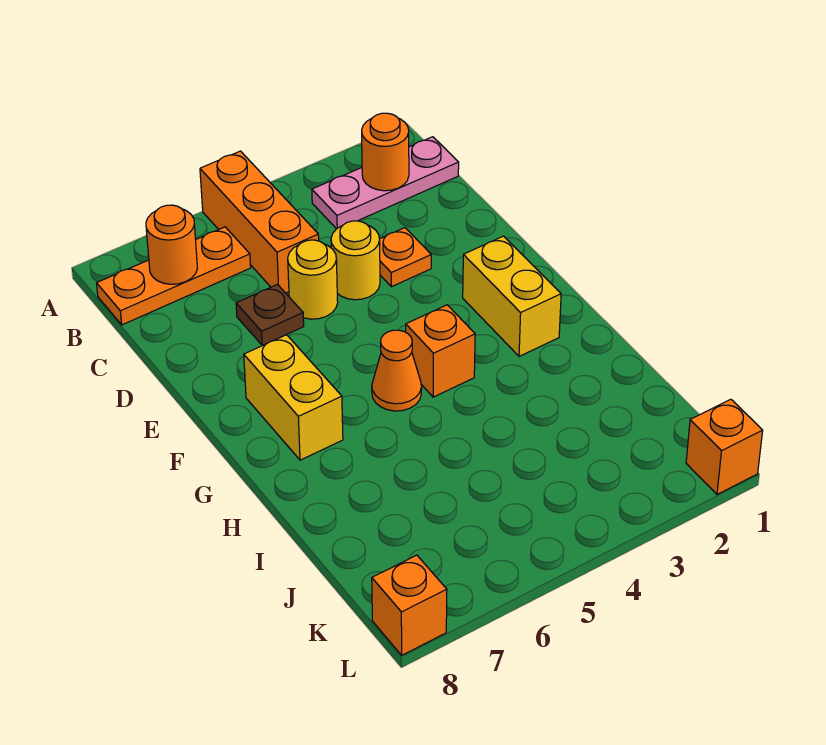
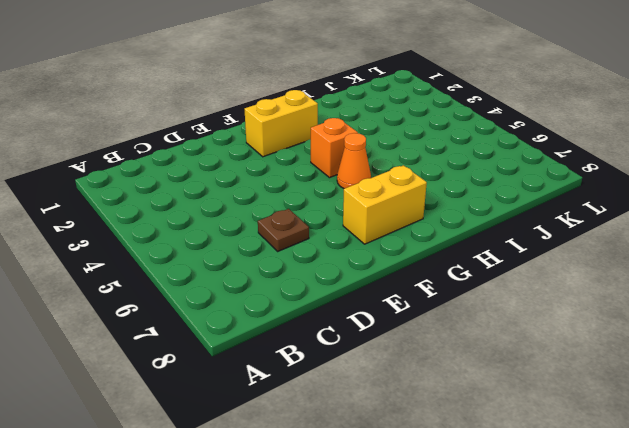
none -> orange 1x3 brick [200,151,319,293]
none -> pink 1x3 plate [312,137,459,229]
none -> orange 1x3 plate [97,227,251,325]

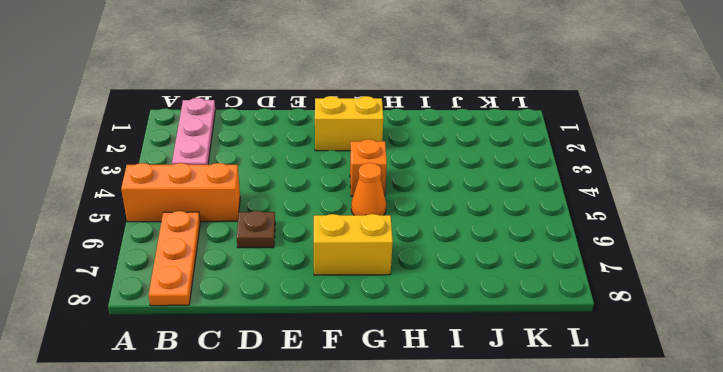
none -> orange 1x1 plate [380,228,431,287]
none -> yellow 1x1 round brick [331,221,380,300]
none -> yellow 1x1 round brick [288,240,338,319]

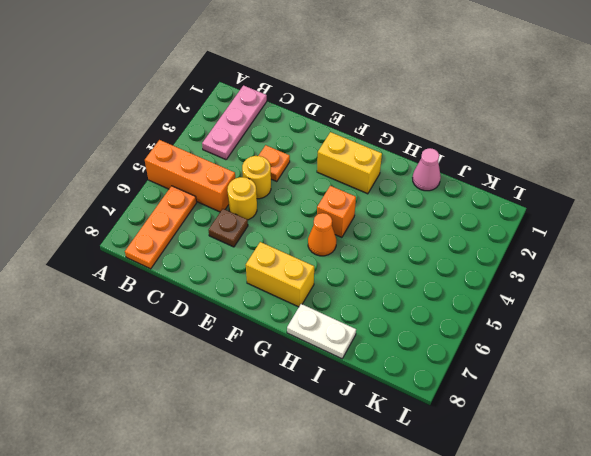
white 1x2 plate [287,304,356,359] -> none
pink 1x1 cone [413,148,441,191] -> none
none -> orange 1x1 brick [686,399,763,494]
none -> orange 1x1 brick [372,555,447,655]
none -> orange 1x1 round brick [362,113,409,191]

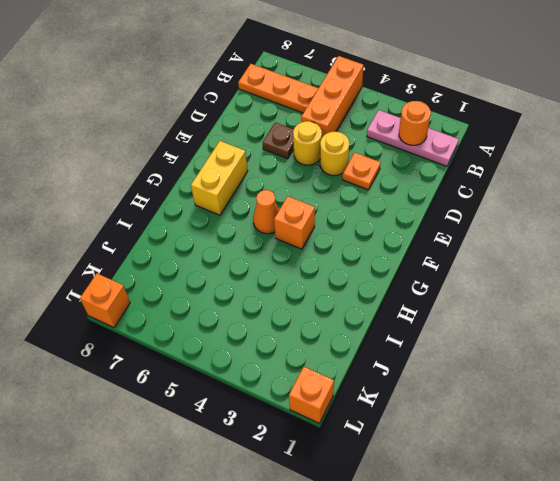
none -> yellow 1x2 brick [463,236,561,356]
none -> orange 1x1 round brick [146,205,197,284]

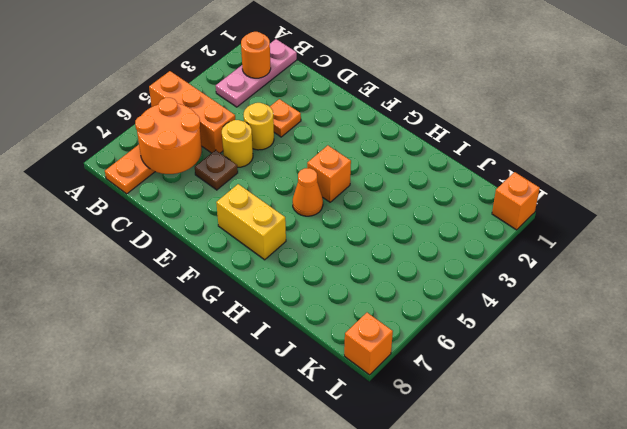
orange 2x2 round brick [135,98,202,174] -> orange 1x1 round brick [146,205,197,284]
none -> yellow 1x2 brick [463,236,561,356]

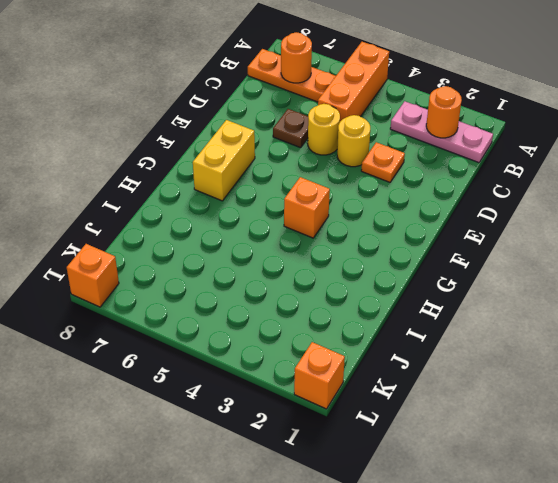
none -> yellow 1x2 brick [463,236,561,356]
none -> orange 1x1 cone [372,330,422,411]

